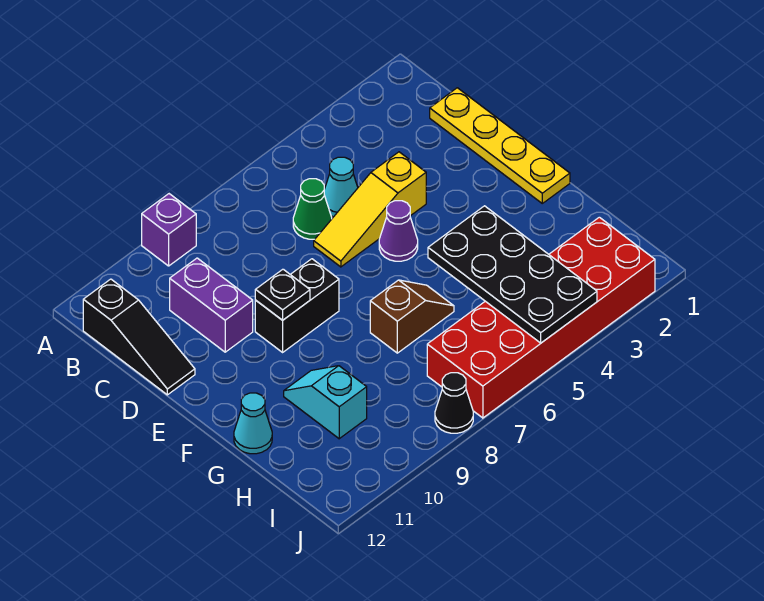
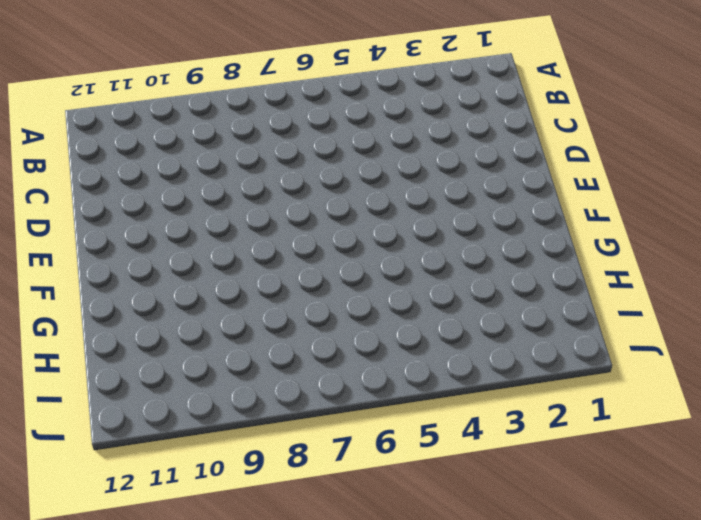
none -> purple 1x1 brick [142,194,196,266]
none -> black 1x3 slope [83,279,195,395]
none -> yellow 1x4 plate [430,88,570,203]

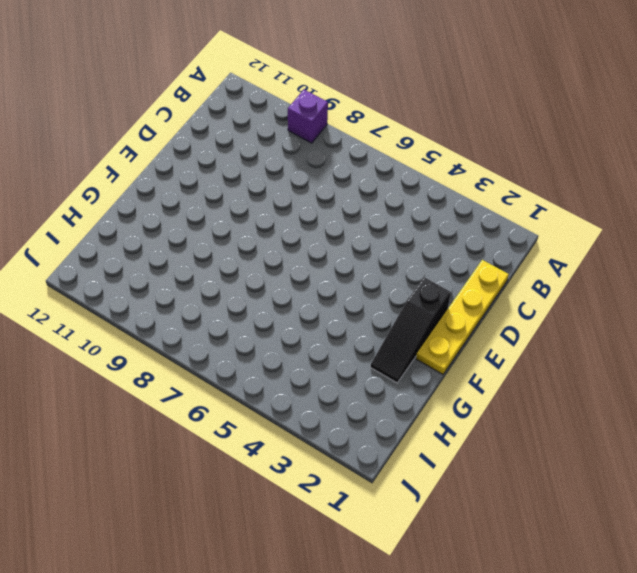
black 1x3 slope [370,277,451,383] -> black 1x3 slope moved to [83,279,195,395]
none -> cyan 1x1 cone [324,157,358,217]
none -> green 1x1 cone [293,179,332,239]
none -> purple 1x2 brick [170,258,253,352]

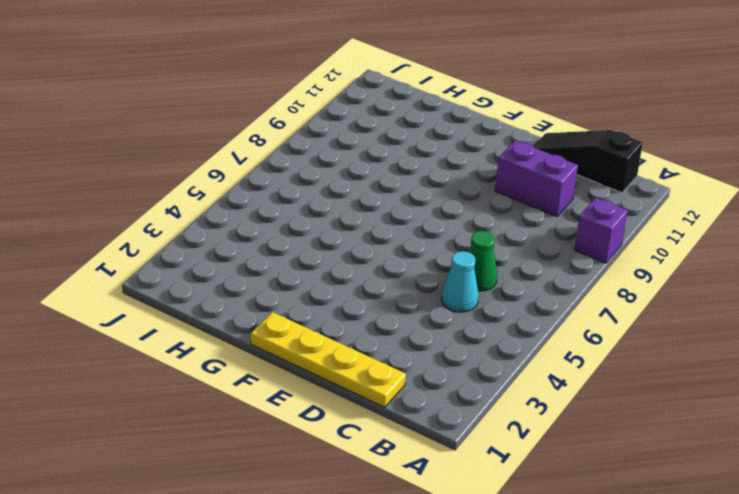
none -> yellow 1x3 slope [314,152,426,267]
none -> purple 1x1 cone [379,201,418,261]
none -> black 1x2 brick [255,259,339,352]

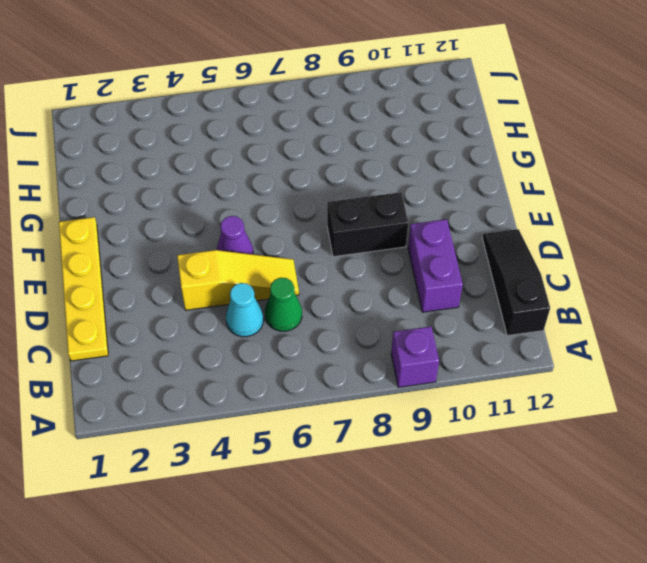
none -> brown 1x2 slope [370,280,454,353]
none -> cyan 1x2 slope [284,366,367,439]
none -> cyan 1x1 cone [234,393,272,454]

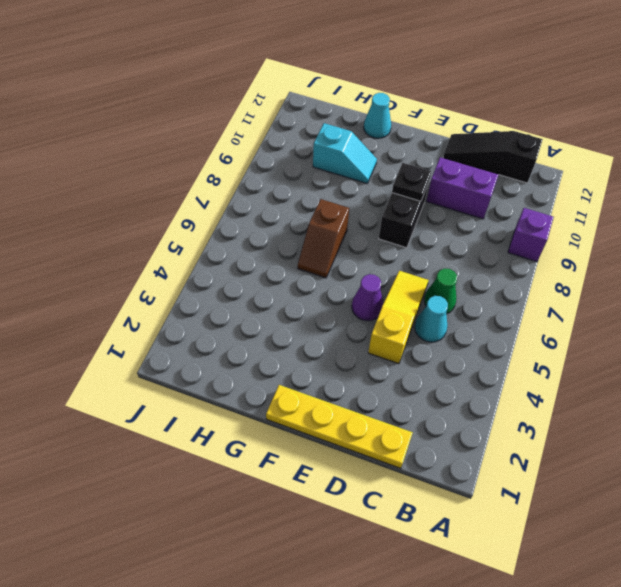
none -> red 2x6 brick [427,217,655,418]
none -> black 1x1 cone [435,373,473,433]
none -> black 2x4 plate [428,206,597,343]

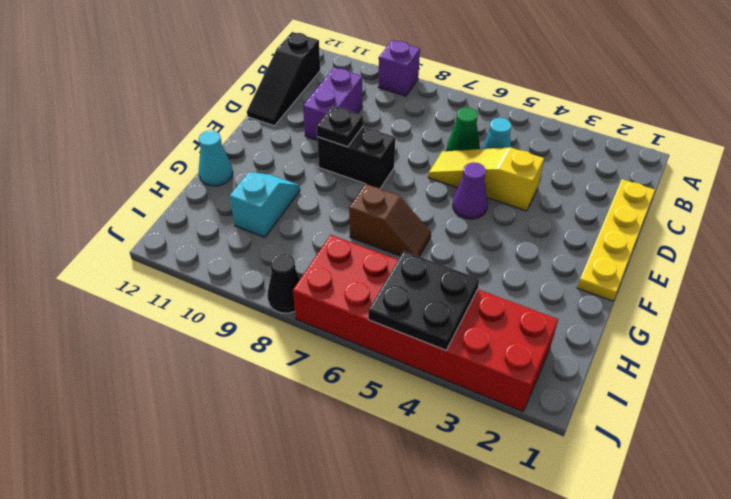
black 2x2 plate [368,251,479,350] -> black 2x4 plate [428,206,597,343]

